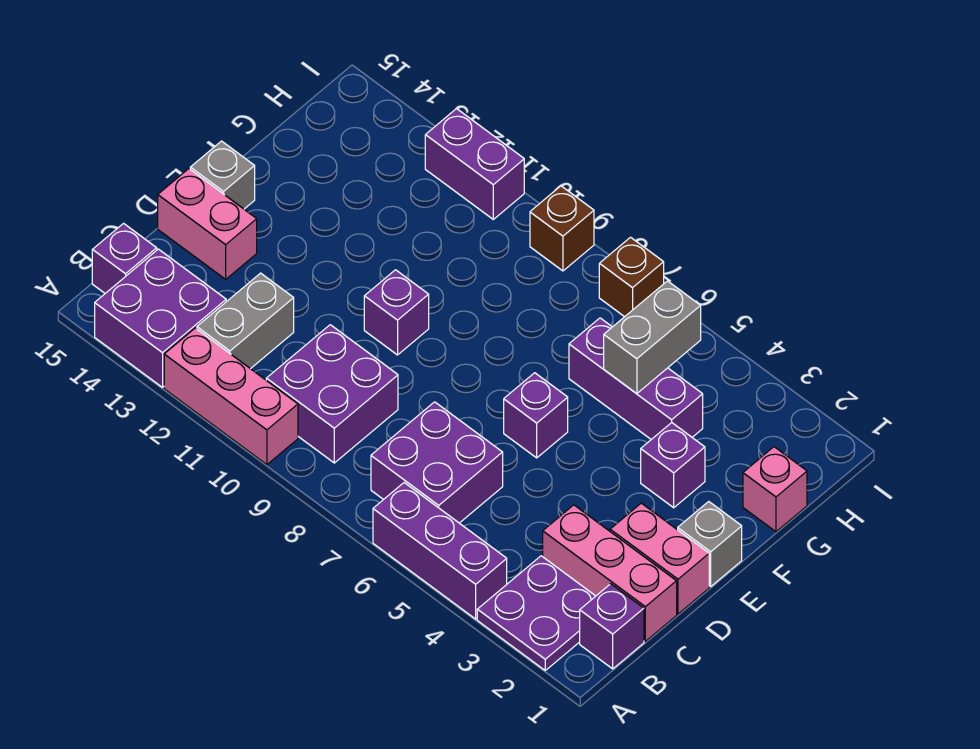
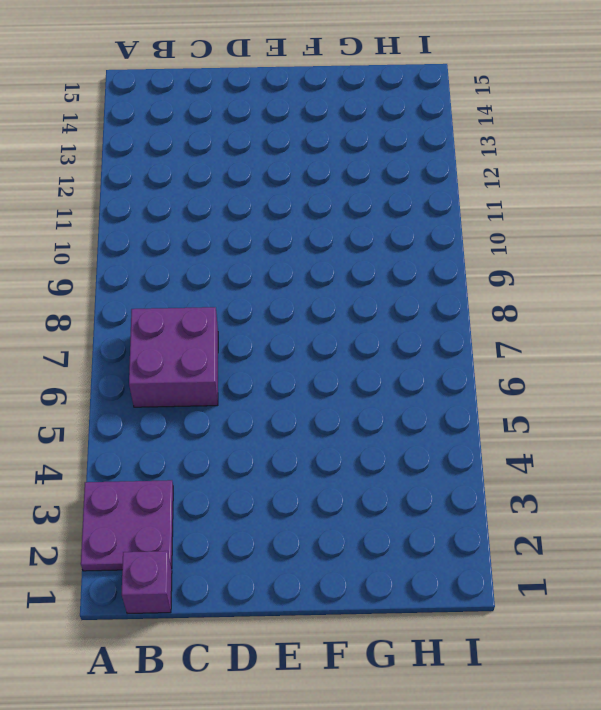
none -> purple 1x3 brick [373,483,507,619]
none -> pink 1x3 brick [164,328,298,465]
none -> purple 2x2 brick [95,249,226,387]

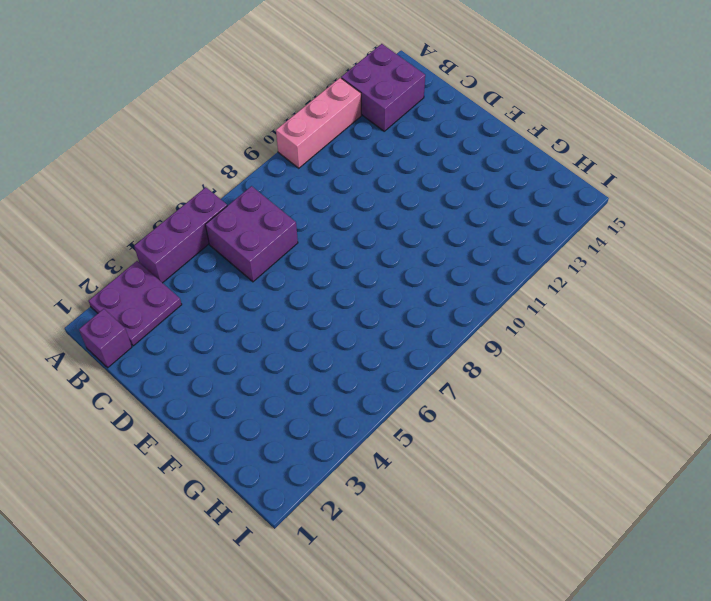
none -> purple 2x2 brick [266,325,398,463]
none -> grey 1x2 brick [197,273,294,369]
none -> purple 1x1 brick [92,223,157,293]

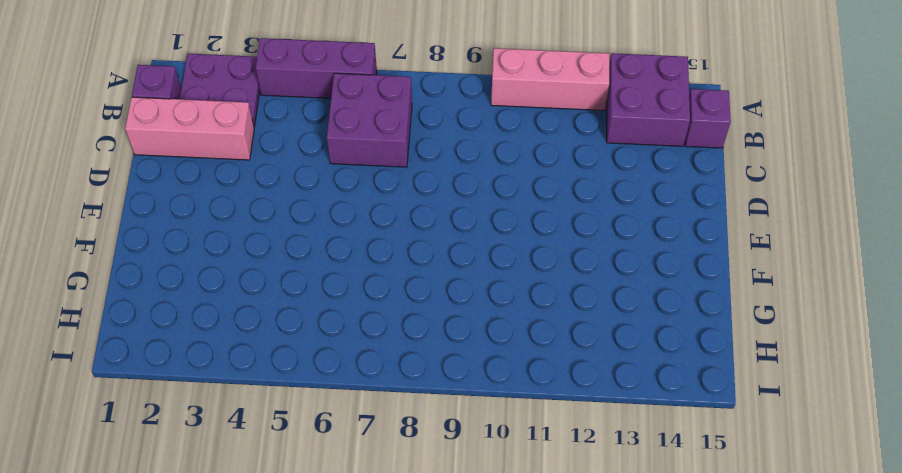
none -> purple 2x2 brick [266,325,398,463]
none -> grey 1x2 brick [197,273,294,369]
none -> pink 1x2 brick [610,503,709,614]

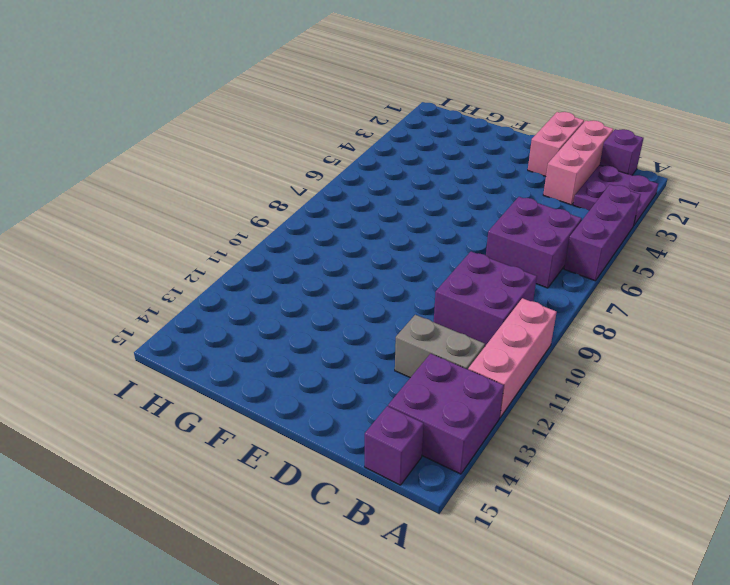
none -> pink 1x2 brick [158,169,257,279]
none -> grey 1x1 brick [678,502,742,586]
none -> purple 1x1 brick [504,373,568,458]

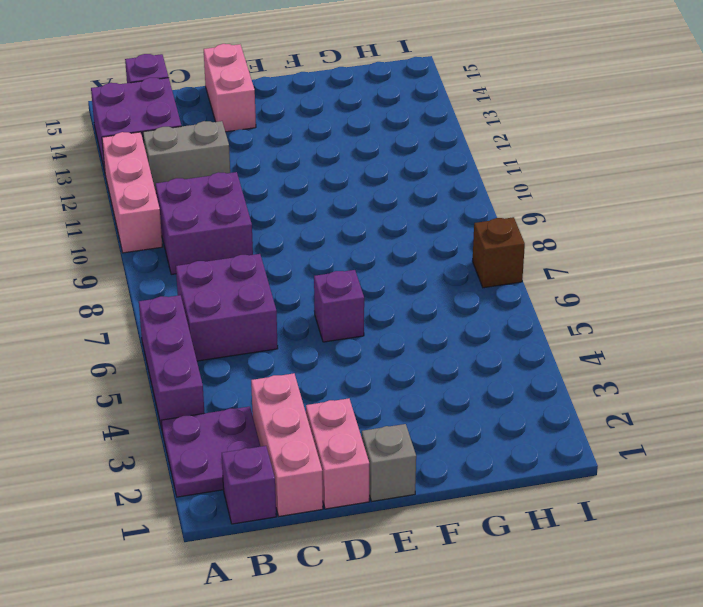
none -> purple 1x1 brick [364,270,429,355]
none -> grey 1x1 brick [190,141,255,209]
none -> purple 1x1 brick [641,423,705,508]

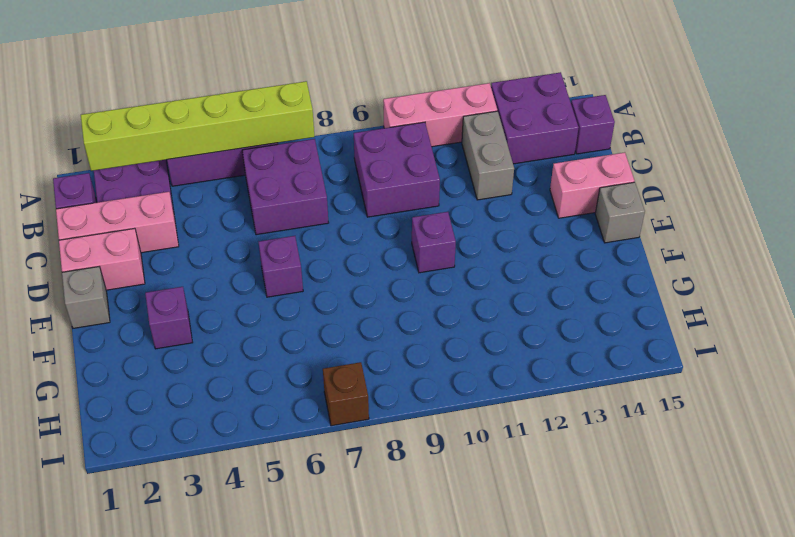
lime 1x6 brick [81,81,314,171] -> none
none -> pink 1x1 brick [743,447,807,532]
none -> purple 1x3 brick [569,318,703,439]
none -> brown 1x1 brick [530,186,594,271]

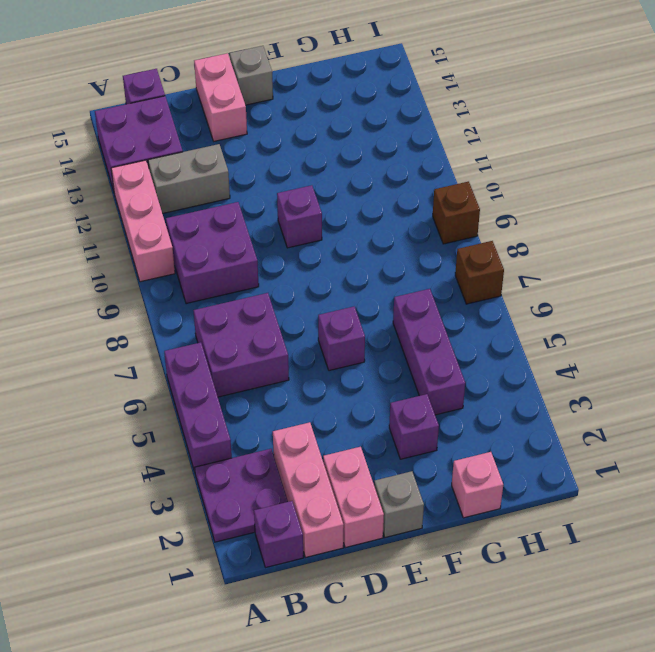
none -> purple 1x2 brick [425,109,524,219]
none -> grey 1x2 brick [604,281,701,394]

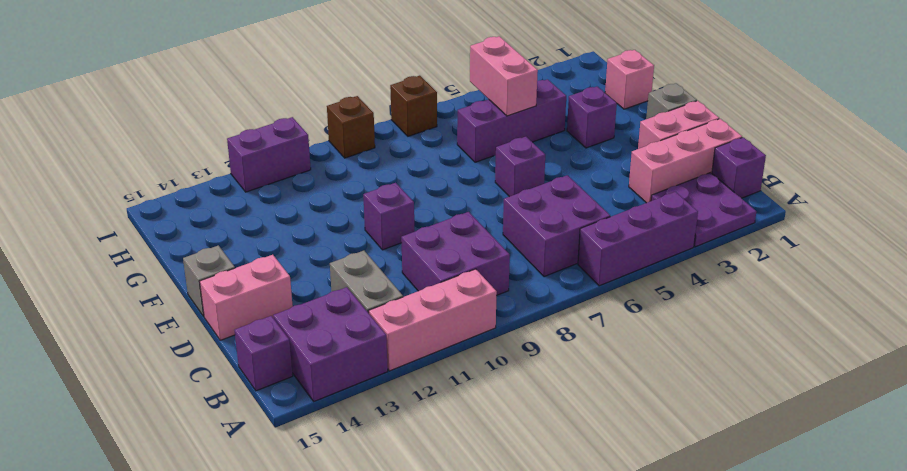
pink 1x2 brick [470,36,538,116] -> grey 1x2 brick [604,281,701,394]

